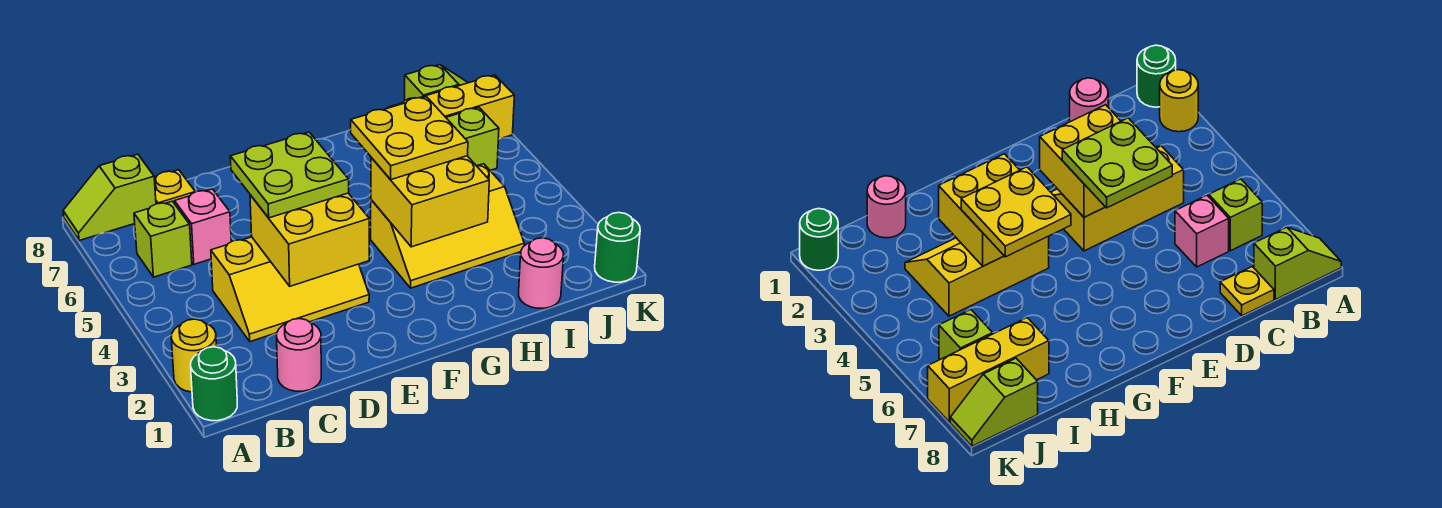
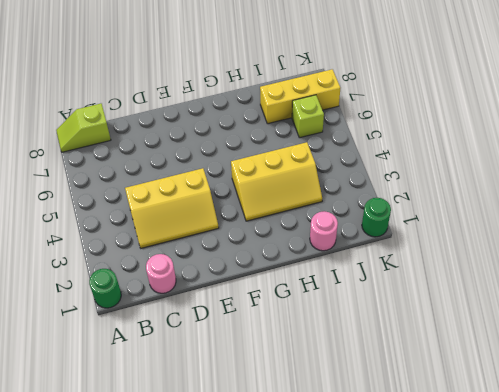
none -> yellow 1x1 round brick [171,319,217,392]
none -> lime 1x1 brick [134,201,192,277]
none -> pink 1x1 brick [175,189,231,264]

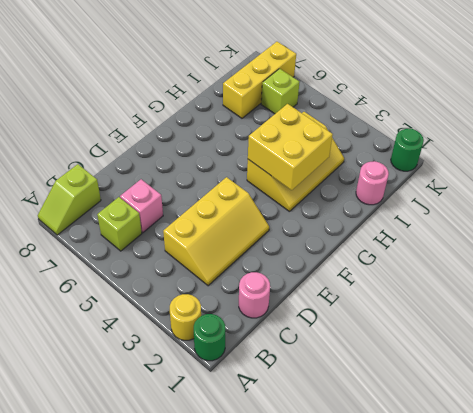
none -> yellow 1x1 plate [154,170,195,204]
none -> lime 1x2 slope [404,65,468,101]
none -> yellow 2x2 brick [250,193,369,286]

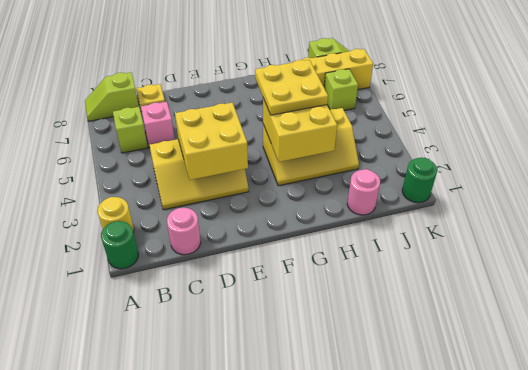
none -> lime 2x2 plate [230,132,349,218]

